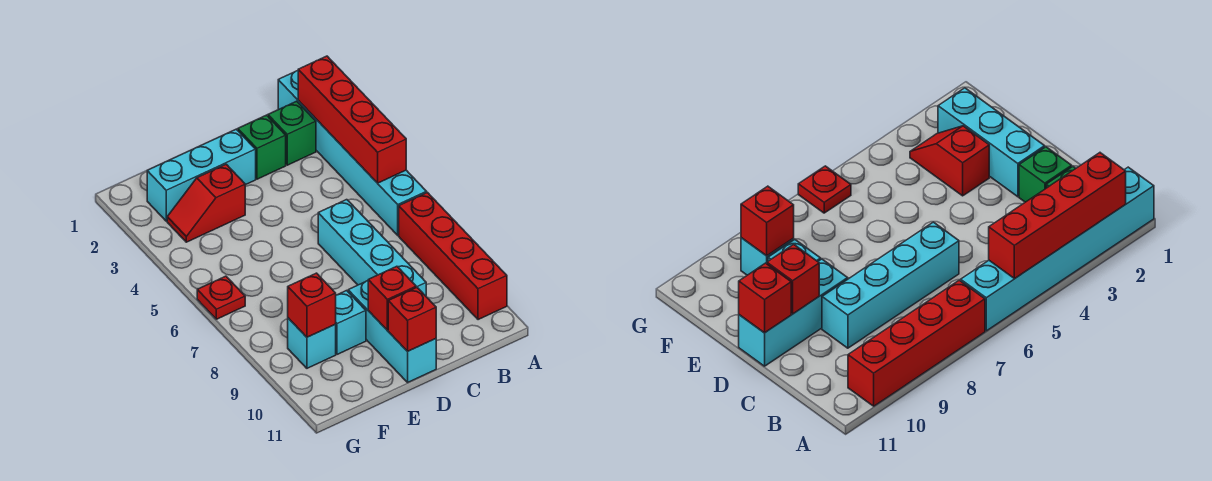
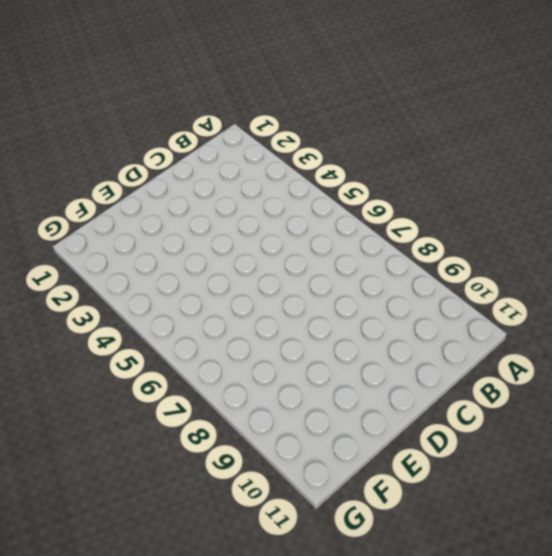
none -> cyan 1x6 brick [278,71,427,235]
none -> red 1x4 brick [399,193,507,320]
none -> green 1x1 brick [268,101,316,165]

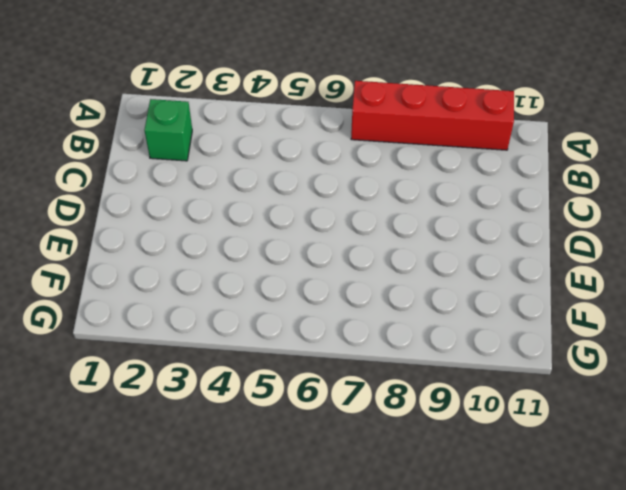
none -> cyan 1x6 brick [278,71,427,235]
none -> green 1x1 brick [238,115,286,179]
none -> cyan 1x4 brick [318,200,426,296]

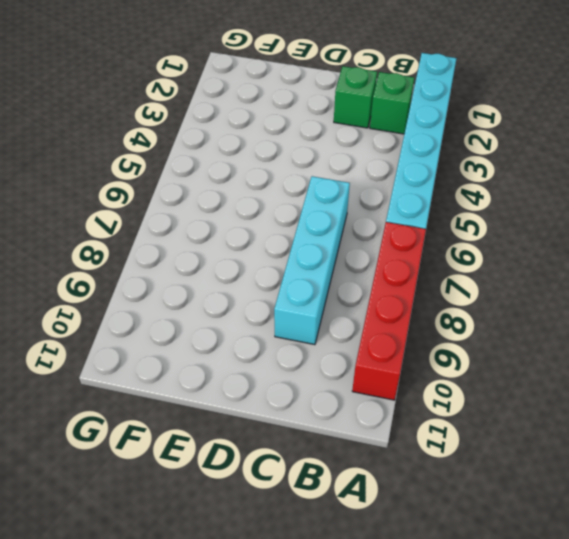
none -> cyan 1x3 brick [147,129,256,221]
none -> cyan 1x3 brick [348,281,436,382]
none -> red 1x2 slope [167,164,245,242]

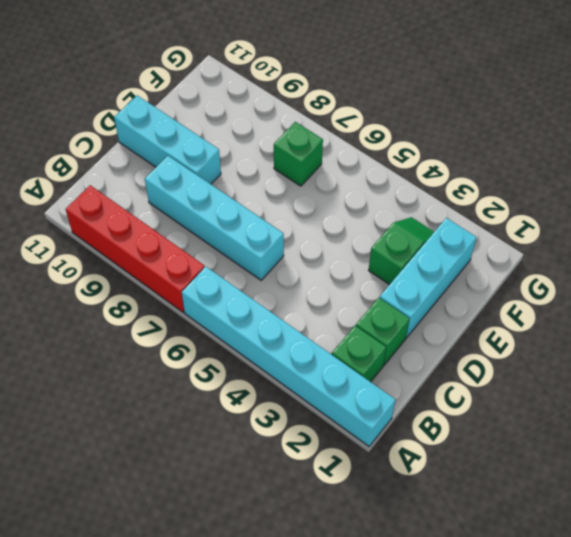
green 1x2 slope [369,217,434,285] -> red 1x2 slope [167,164,245,242]
green 1x1 brick [274,122,323,186] -> none
none -> cyan 1x1 brick [335,291,366,354]
none -> cyan 1x1 brick [288,318,336,368]
none -> red 1x1 plate [197,276,245,319]

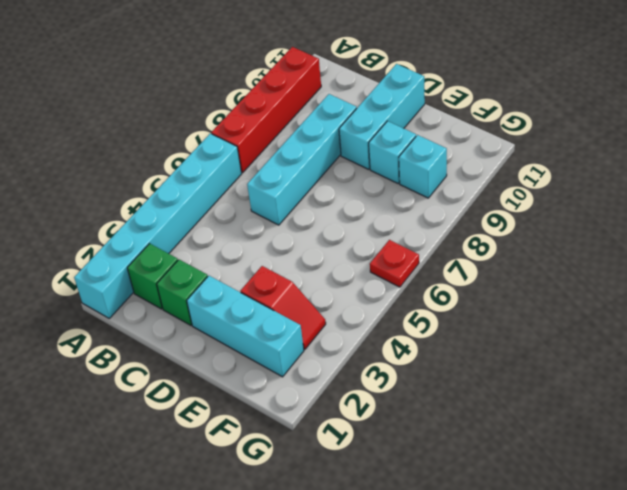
none -> red 1x4 brick [298,56,406,183]
none -> red 1x1 brick [368,266,416,330]
none -> red 1x1 brick [388,287,436,351]

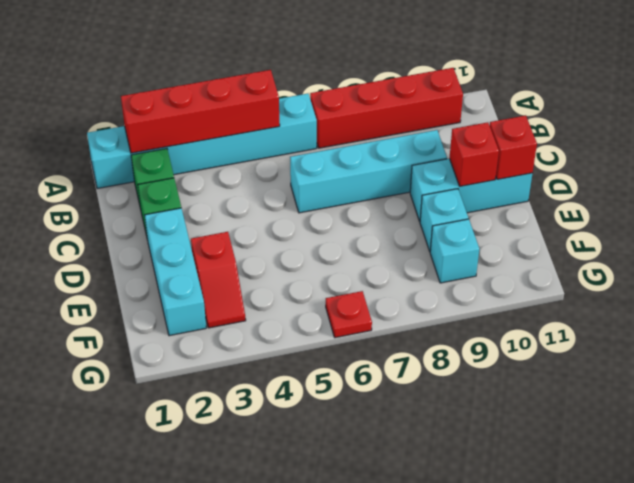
none -> red 1x1 brick [288,273,336,337]

